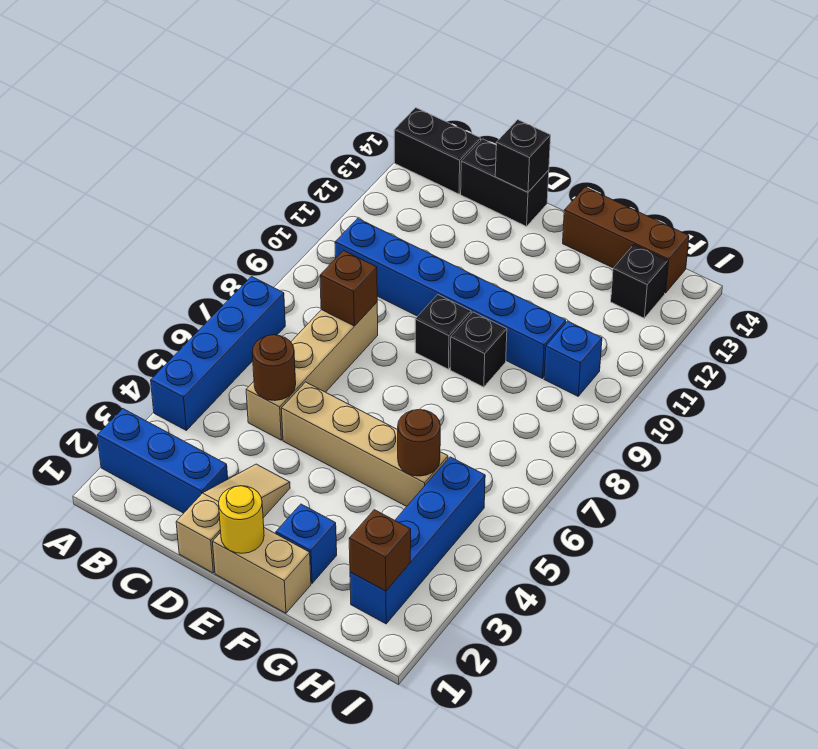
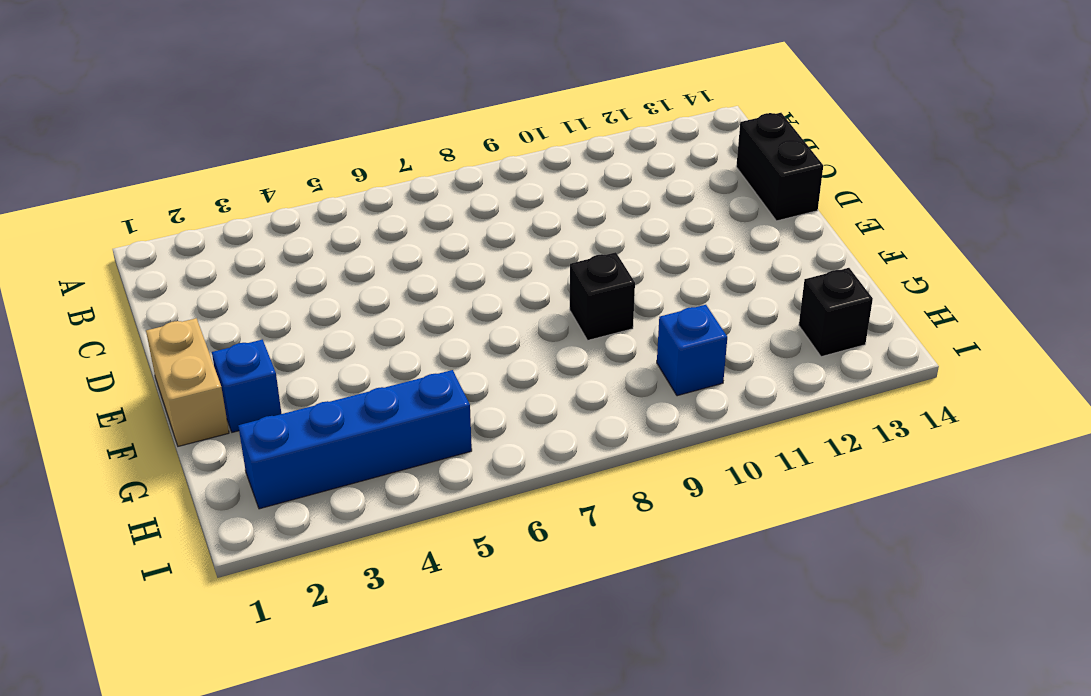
none -> blue 1x3 brick [97,409,228,513]
none -> blue 1x4 brick [151,277,285,430]
none -> black 1x2 brick [394,108,481,194]

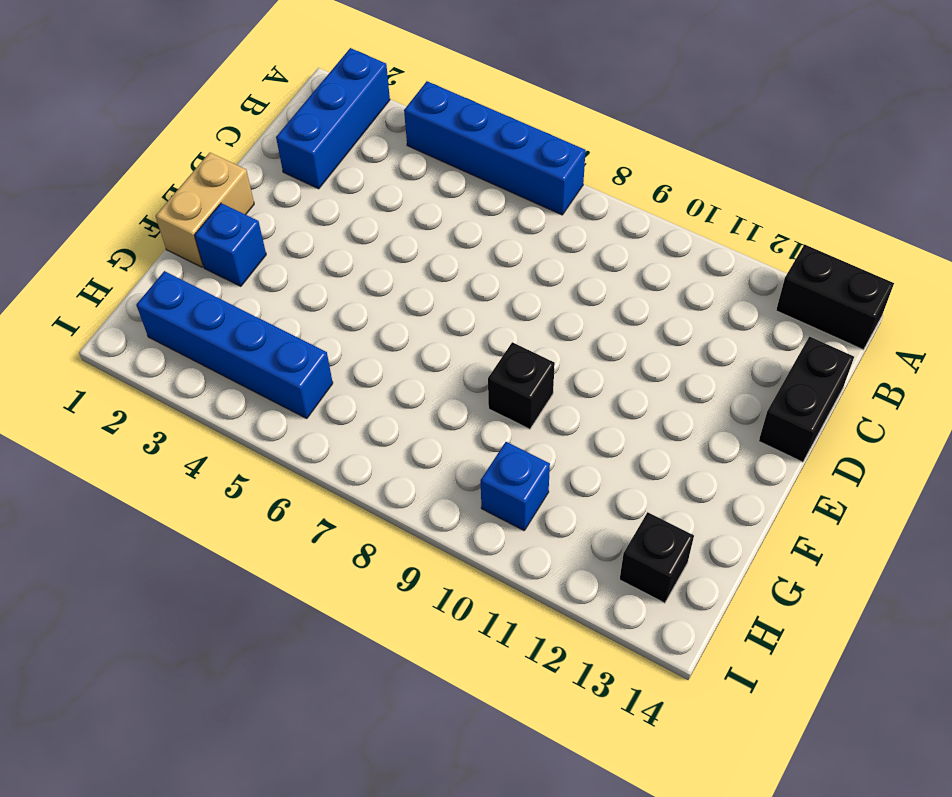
black 1x2 brick [776,245,894,350] -> black 1x2 brick turned to [394,108,481,194]
none -> blue 1x6 brick [335,218,566,378]
none -> tan 1x4 brick [246,302,378,440]
none -> tan 1x3 slope [176,464,290,573]

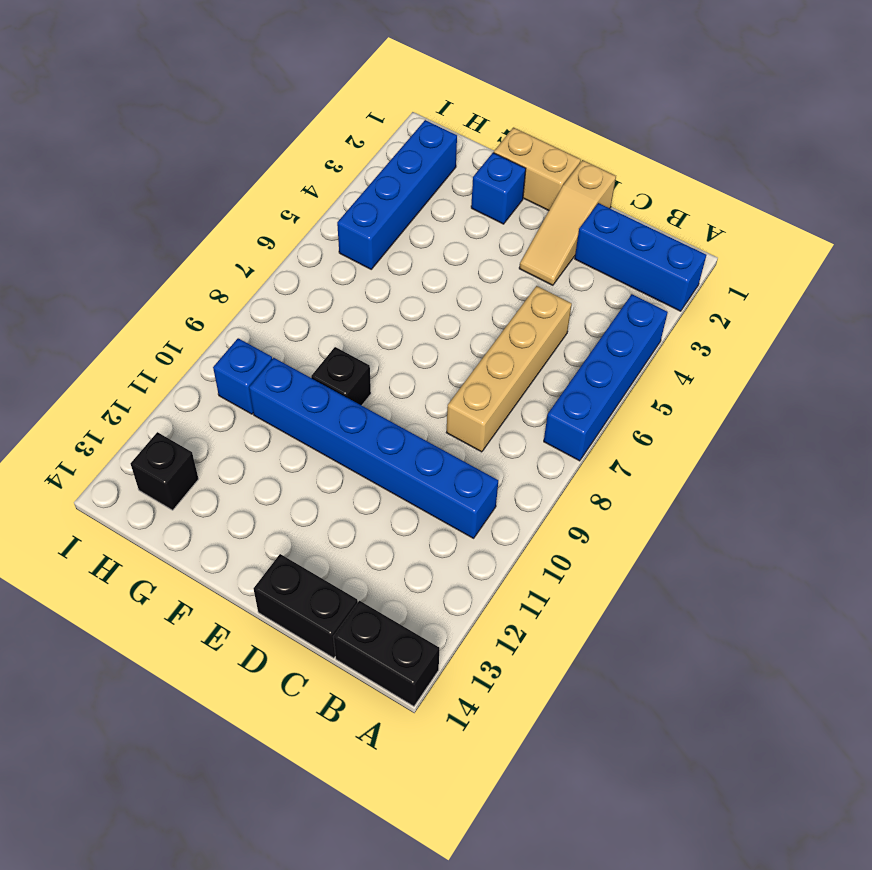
none -> tan 1x4 brick [281,382,448,506]
none -> black 1x1 brick [415,295,471,369]
none -> brown 1x3 brick [563,187,689,293]

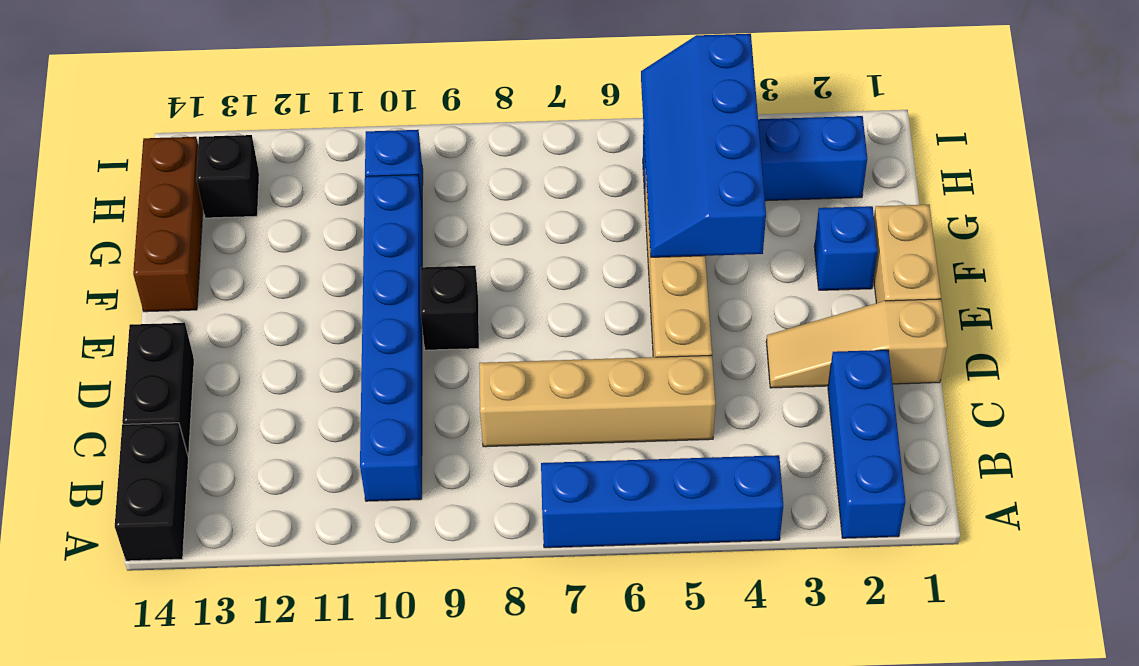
blue 2x4 slope [641,34,766,257] -> brown 1x1 round brick [398,409,440,476]
none -> black 1x1 brick [450,312,507,387]
none -> brown 1x1 round brick [252,335,296,401]
none -> brown 1x1 brick [320,251,377,326]

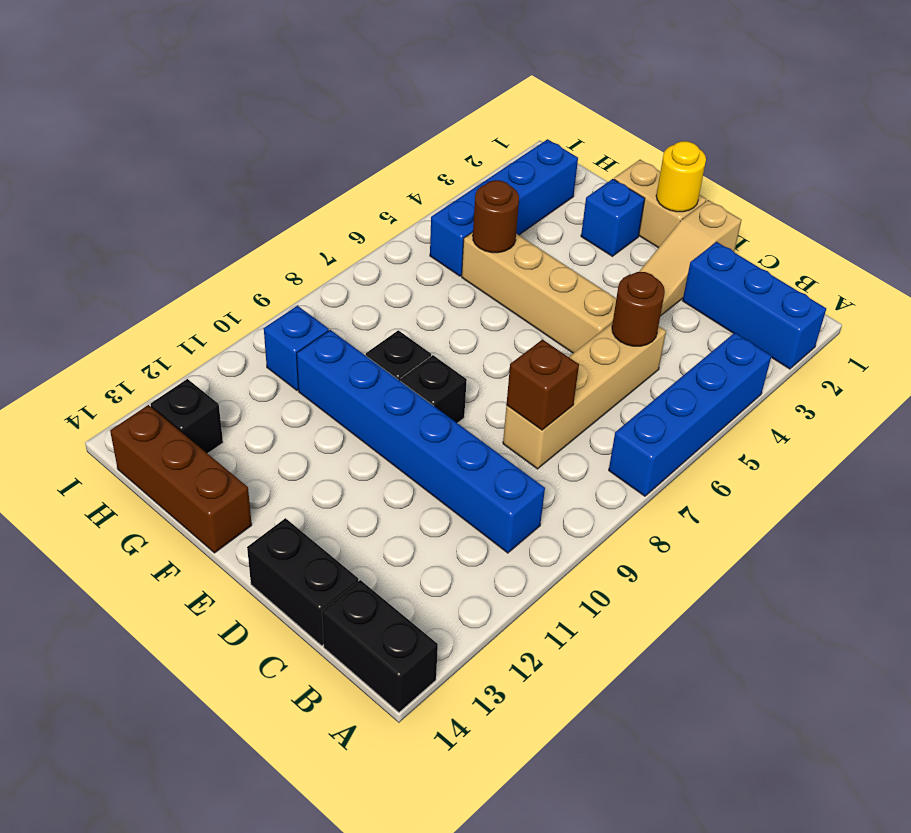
none -> black 1x1 brick [495,120,551,192]
none -> brown 1x1 brick [349,510,411,591]

